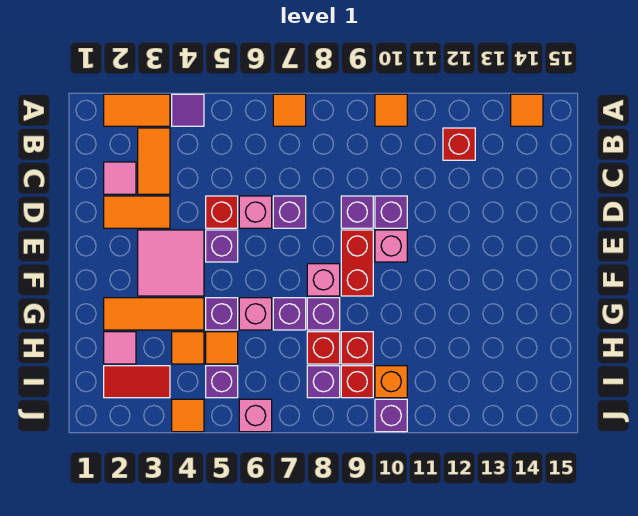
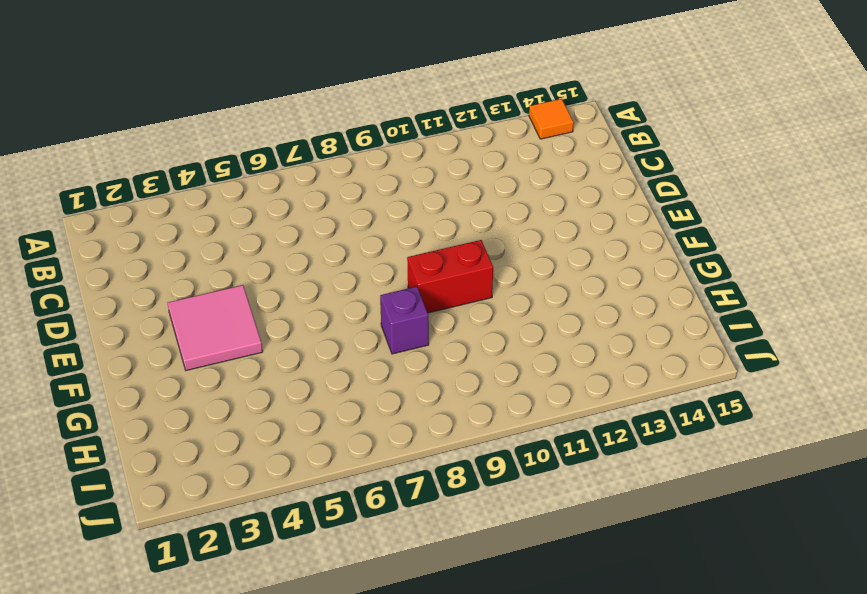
red 1x2 brick [407,240,493,313] -> red 1x2 brick turned to [341,230,373,296]
none -> orange 1x2 tile [104,94,170,126]
none -> purple 1x1 tile [172,94,204,126]
none -> orange 1x1 tile [273,94,306,126]
none -> orange 1x1 tile [375,94,407,126]

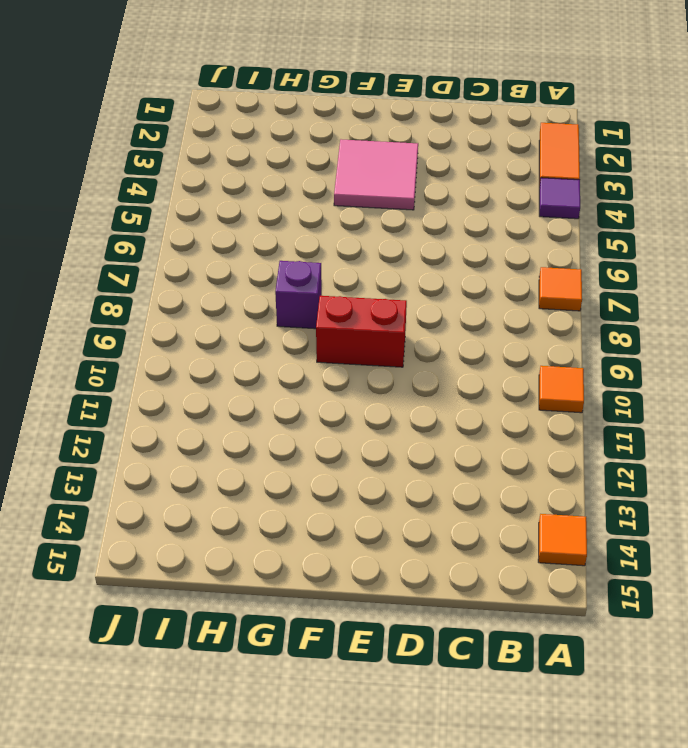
none -> orange 1x2 tile [138,128,170,194]
none -> red 1x1 brick [443,128,475,160]
none -> pink 1x1 tile [104,162,136,194]
none -> orange 1x2 tile [104,196,170,228]

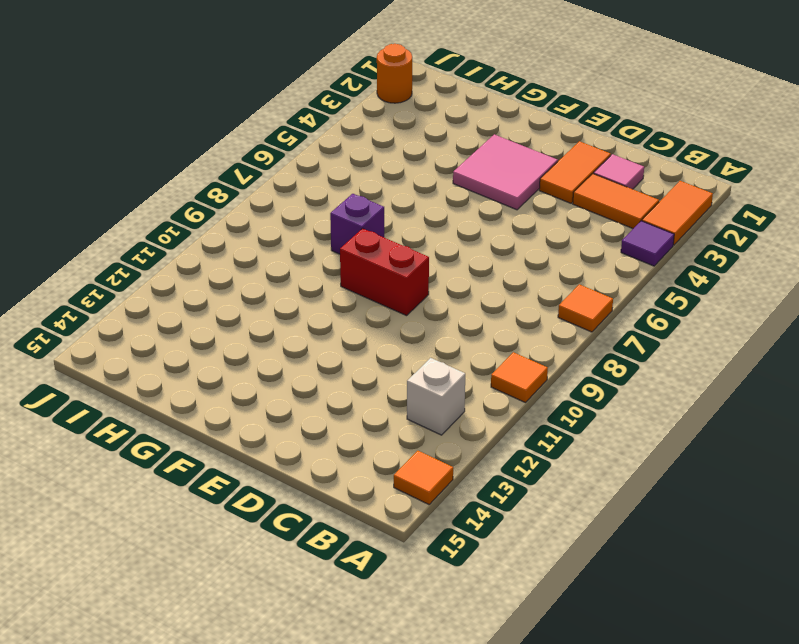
white 1x1 brick [407,358,465,435] -> red 1x1 brick [443,128,475,160]
orange 1x1 round brick [377,44,412,103] -> none
none -> red 1x1 brick [206,196,238,228]
none -> pink 1x1 brick [239,196,272,228]
none -> purple 1x1 brick [273,196,306,228]
none -> purple 1x1 brick [341,196,373,228]

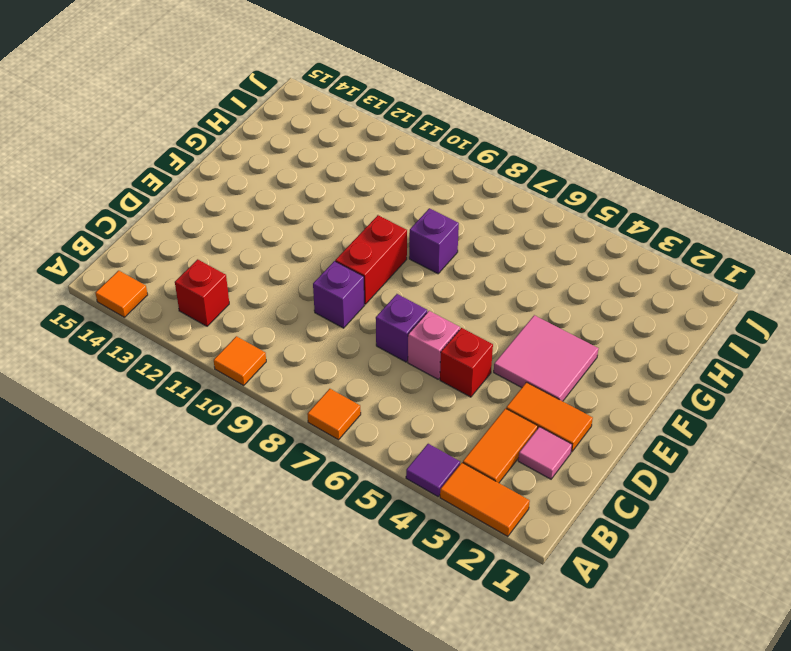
none -> purple 1x1 brick [375,196,407,228]
none -> purple 1x1 brick [206,230,238,262]
none -> pink 1x1 brick [375,230,407,262]
none -> pink 1x1 brick [307,264,340,296]

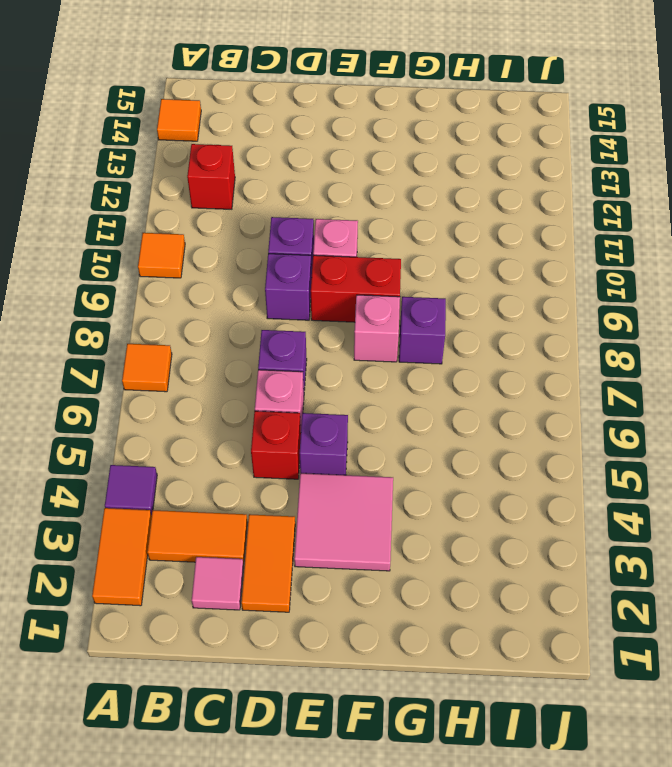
none -> orange 1x3 tile [104,298,204,330]
none -> purple 1x1 brick [206,298,238,330]
none -> pink 1x1 brick [239,298,272,330]
none -> purple 1x1 brick [273,298,306,330]

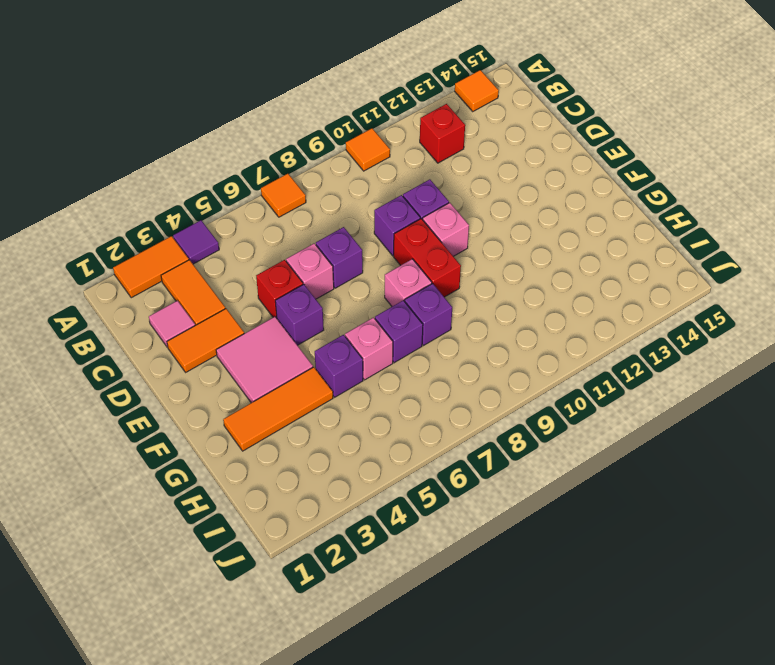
none -> pink 1x1 tile [104,332,136,364]
none -> orange 1x1 tile [172,332,204,364]
none -> orange 1x1 tile [206,332,238,364]
none -> red 1x1 brick [307,332,340,364]

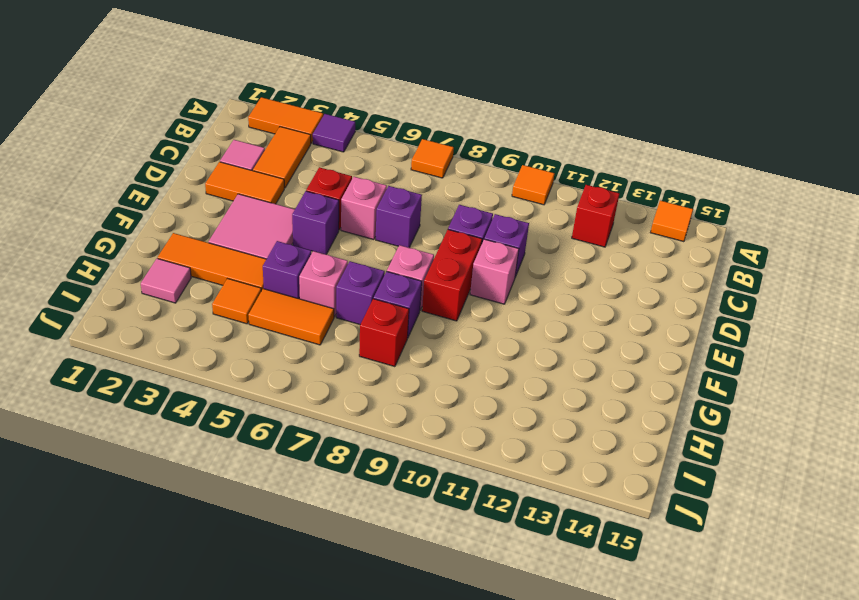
orange 1x2 tile [248,289,334,345] -> orange 1x1 tile [206,332,238,364]
none -> red 1x1 brick [341,332,373,364]
none -> red 1x2 tile [104,366,170,398]
none -> purple 1x1 brick [206,366,238,398]
none -> purple 1x1 brick [307,366,340,398]

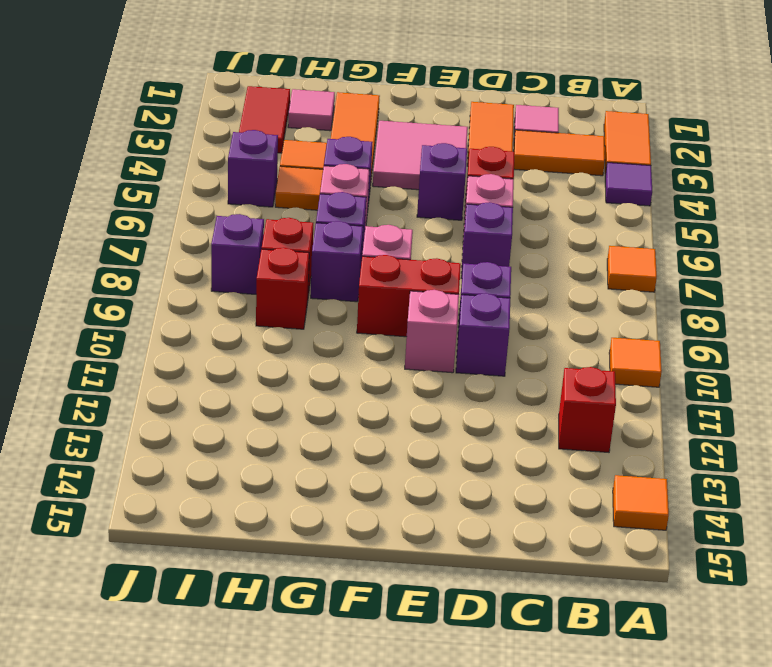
none -> red 1x1 brick [341,366,373,398]
none -> orange 1x1 brick [375,366,407,398]
none -> orange 1x1 tile [172,399,204,432]
none -> pink 1x1 brick [239,399,272,432]

